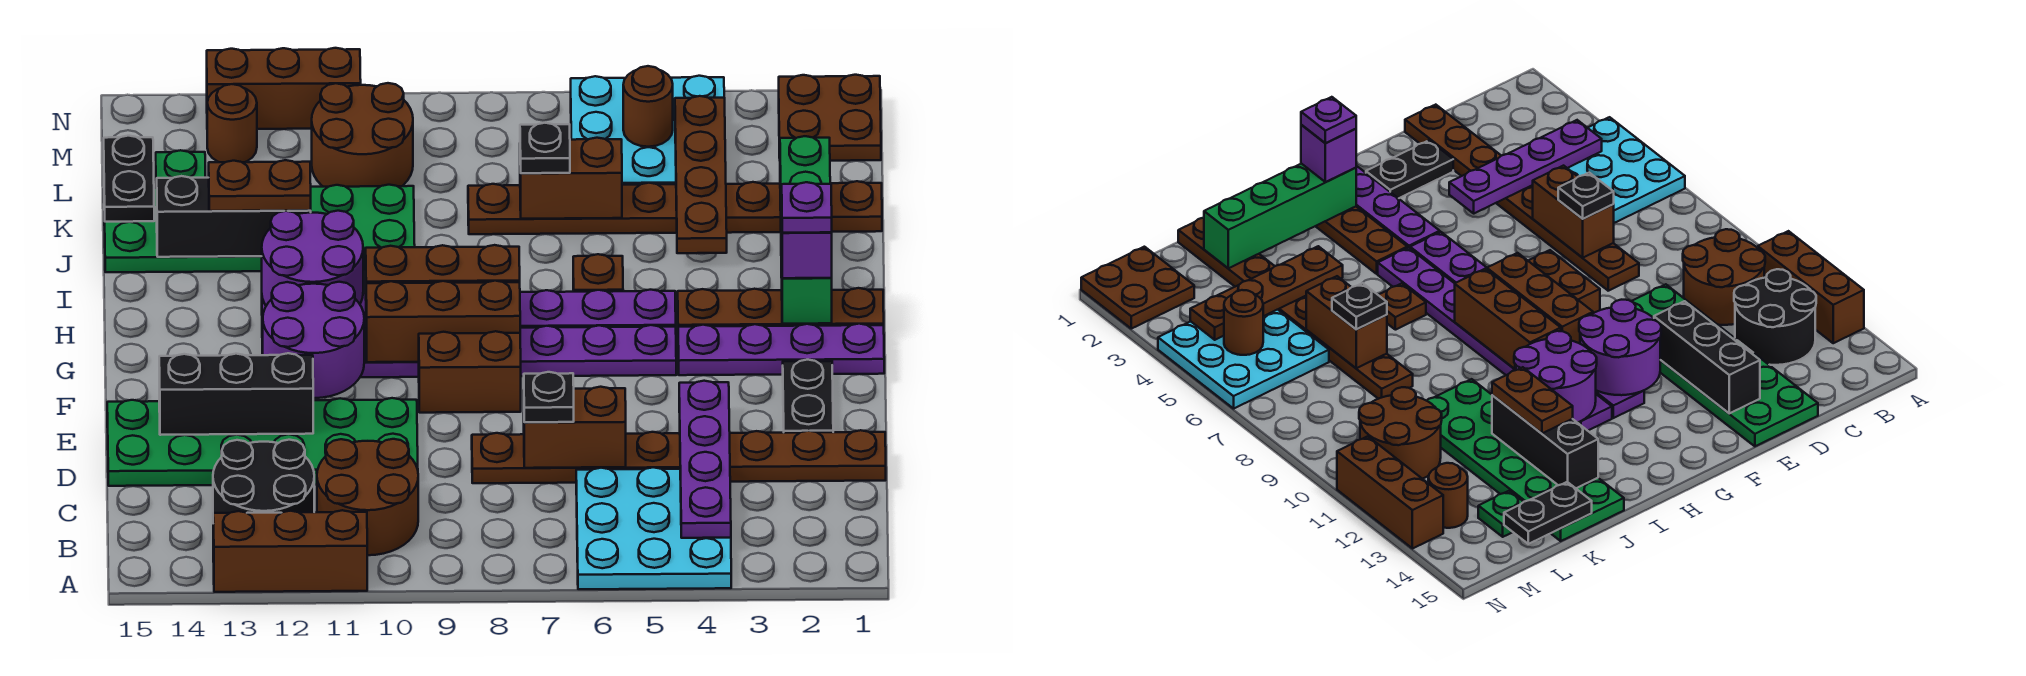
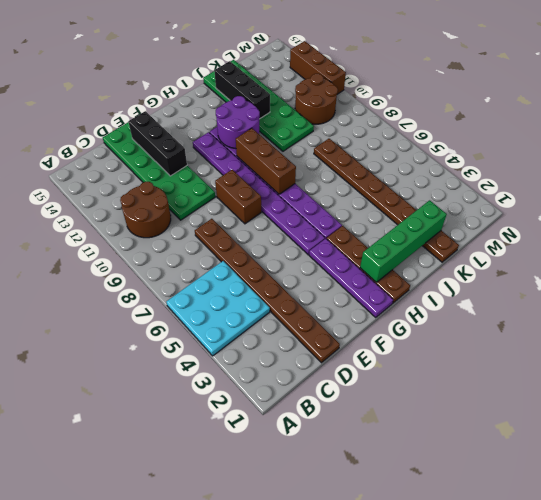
none -> brown 1x3 brick [213,510,367,592]
none -> black 2x2 round brick [213,440,314,513]
none -> black 1x2 plate [783,360,833,433]
none -> brown 1x1 plate [573,254,623,292]

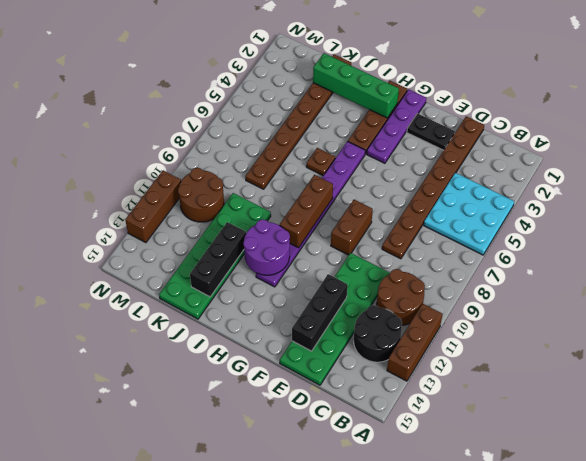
none -> purple 1x8 plate [262,325,676,377]
none -> cyan 3x3 plate [571,76,724,185]
none -> green 1x1 plate [156,150,206,188]
none -> brown 2x2 plate [779,75,881,161]

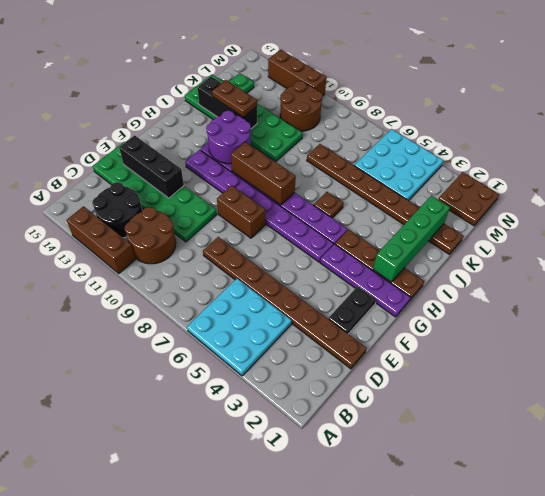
none -> brown 1x1 round brick [207,84,257,162]
none -> purple 1x4 plate [679,381,731,538]
none -> brown 1x2 brick [524,387,626,468]
none -> purple 2x2 round brick [262,282,364,398]

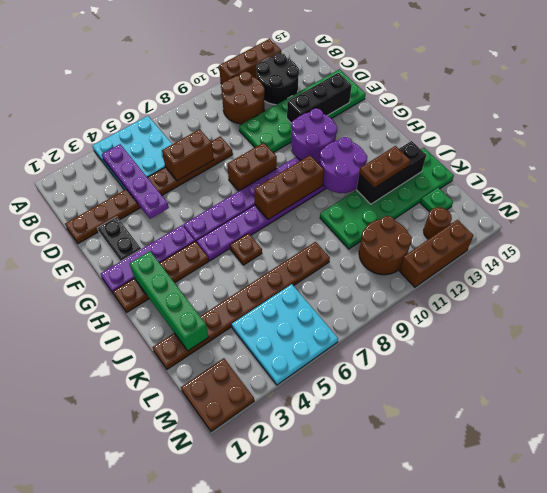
none -> brown 1x3 brick [366,281,520,362]
none -> brown 1x4 plate [675,96,727,253]
none -> brown 1x2 brick [520,138,622,219]
none -> black 1x2 plate [104,136,154,222]

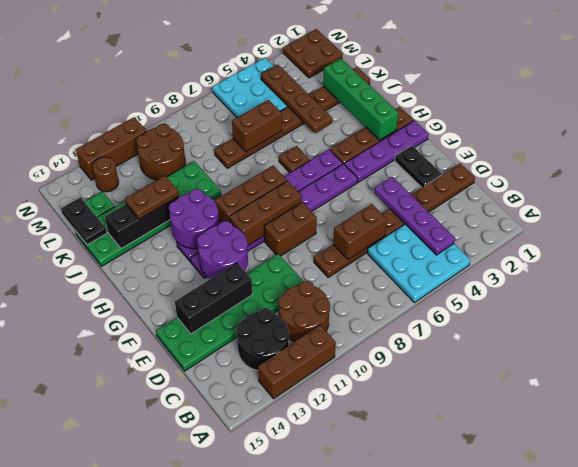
none -> brown 1x1 round brick [623,66,673,147]
none -> black 1x1 plate [524,372,574,422]
none -> purple 1x1 brick [782,232,832,278]
none -> black 1x1 plate [520,123,570,173]

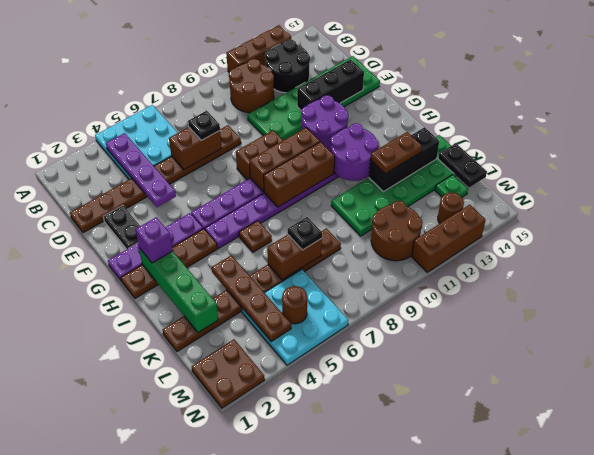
none -> purple 1x1 plate [782,182,832,233]

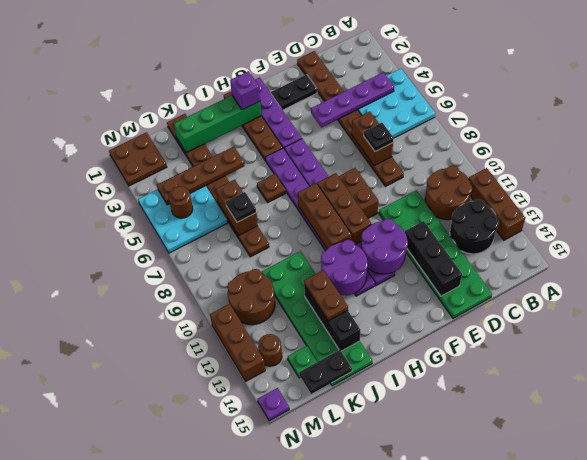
purple 1x1 plate [258,388,289,421] -> purple 1x1 plate moved to [782,182,832,233]

